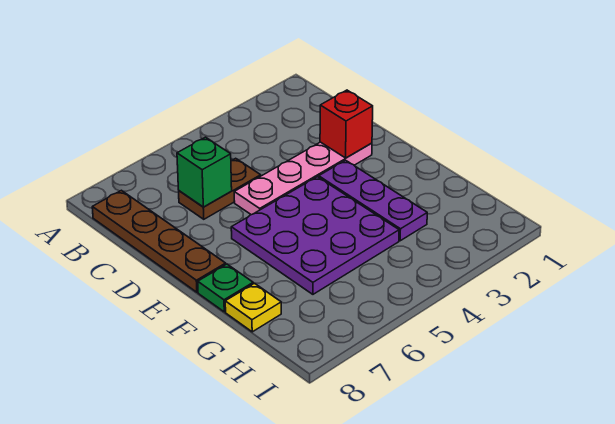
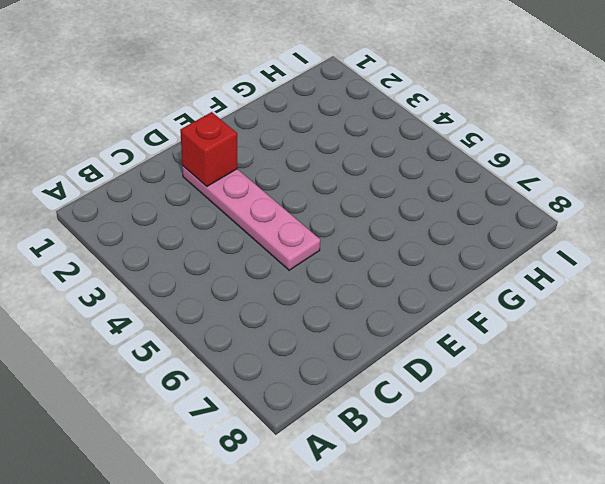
none -> brown 1x4 plate [92,190,226,292]
none -> brown 1x2 plate [179,158,261,219]

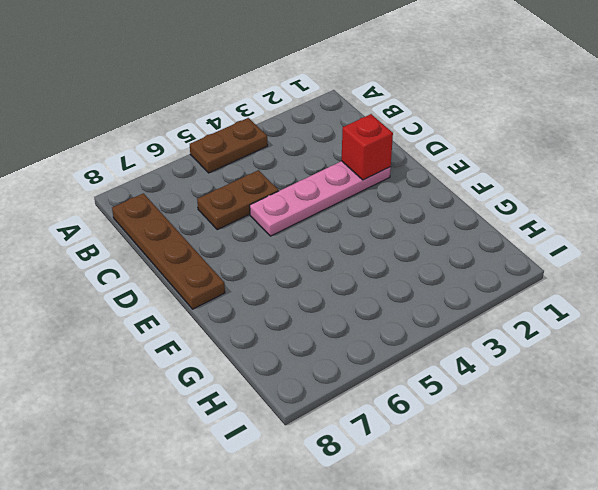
brown 1x2 plate [190,118,268,173] -> none
none -> purple 1x3 plate [319,160,427,241]
none -> purple 3x3 plate [231,177,399,294]

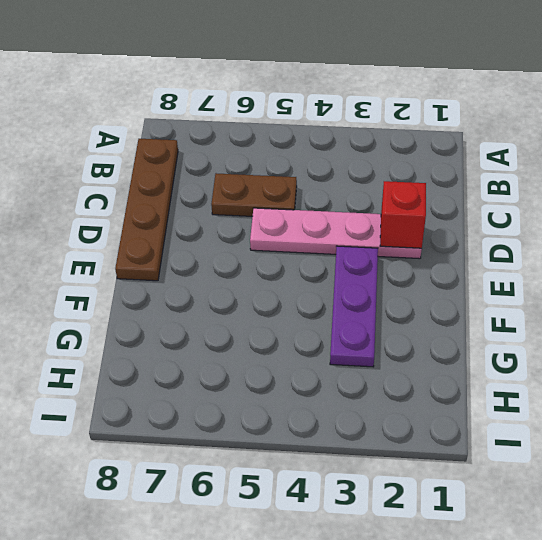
none -> purple 3x3 plate [231,177,399,294]
none -> green 1x1 plate [198,264,253,312]

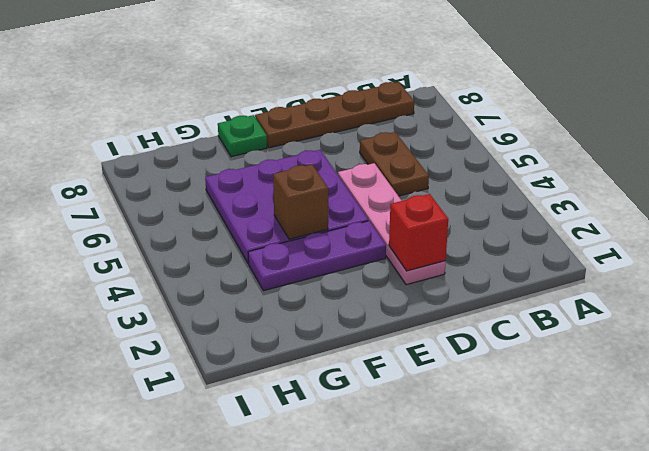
brown 1x1 brick [273,164,328,239] -> none
none -> yellow 1x1 plate [225,283,281,332]
none -> green 1x1 brick [177,137,232,207]

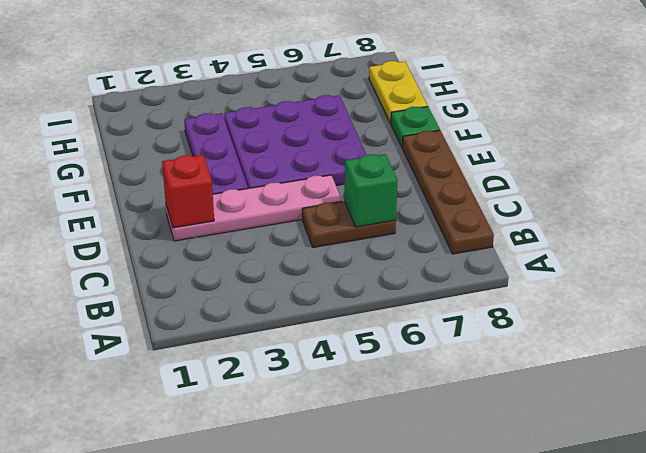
yellow 1x2 plate [369,61,428,124] -> yellow 1x1 plate [225,283,281,332]

